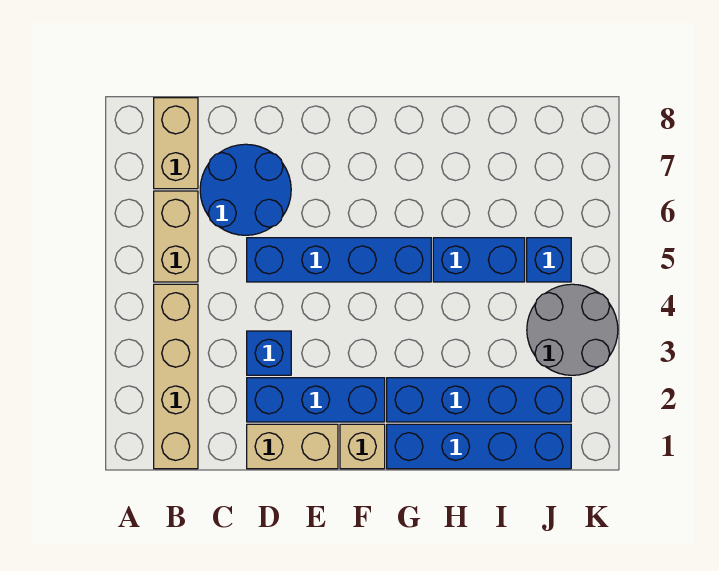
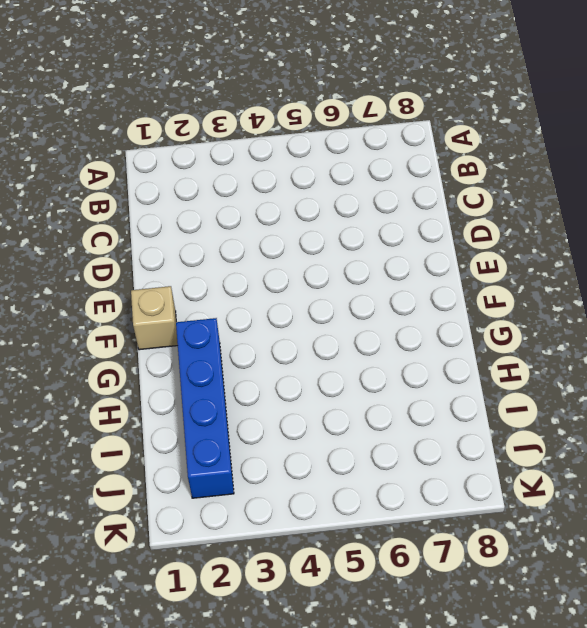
none -> tan 1x4 brick [154,284,198,469]
none -> tan 1x2 brick [154,191,198,282]
none -> tan 1x2 brick [154,98,198,189]

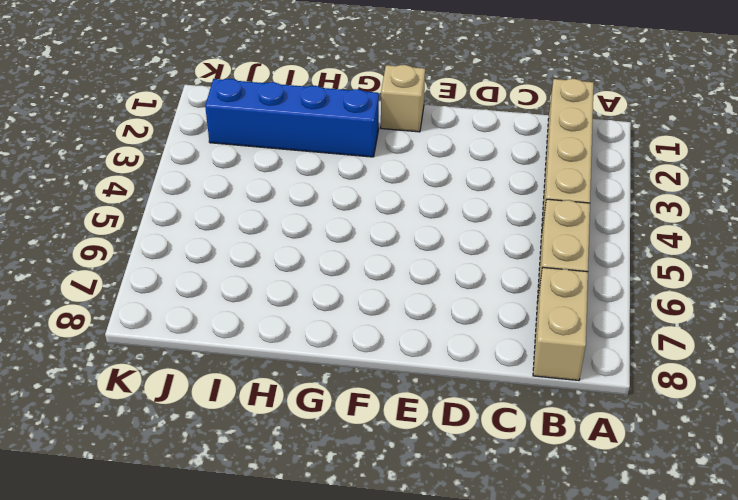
none -> blue 2x2 round brick [200,144,291,235]
none -> tan 1x2 brick [247,424,338,469]
none -> blue 1x3 brick [247,378,385,422]

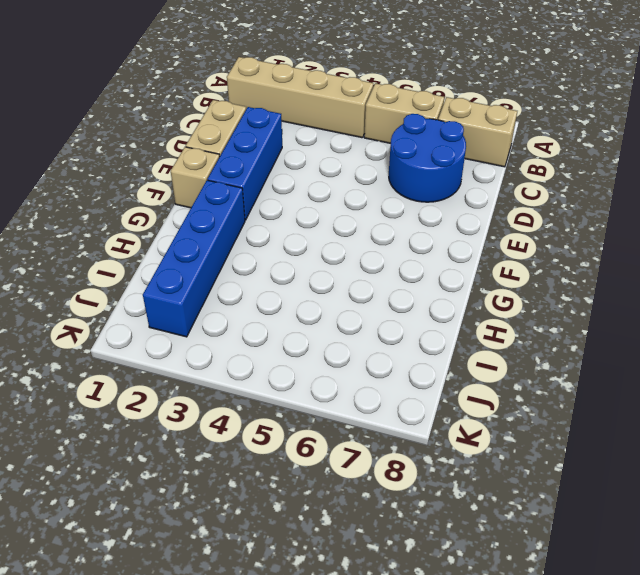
none -> blue 1x1 brick [247,331,291,375]
none -> blue 1x4 brick [247,238,431,282]
none -> blue 1x4 brick [387,424,571,469]

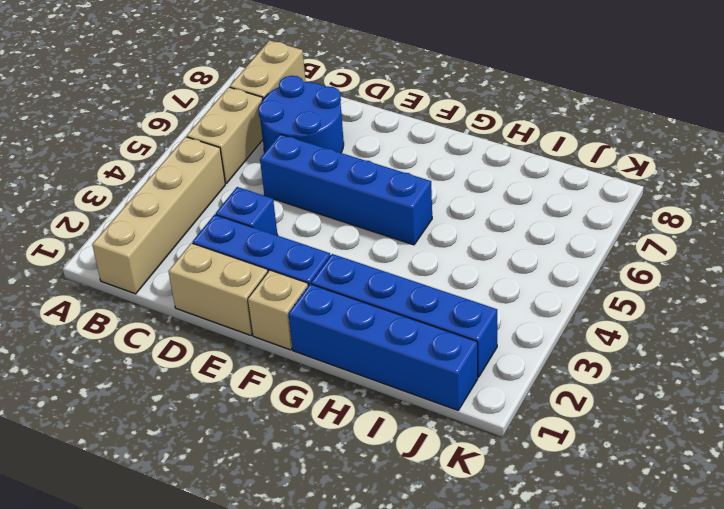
none -> blue 1x2 brick [433,238,525,282]
none -> grey 2x2 round brick [527,284,618,375]
none -> blue 1x1 brick [527,238,571,282]

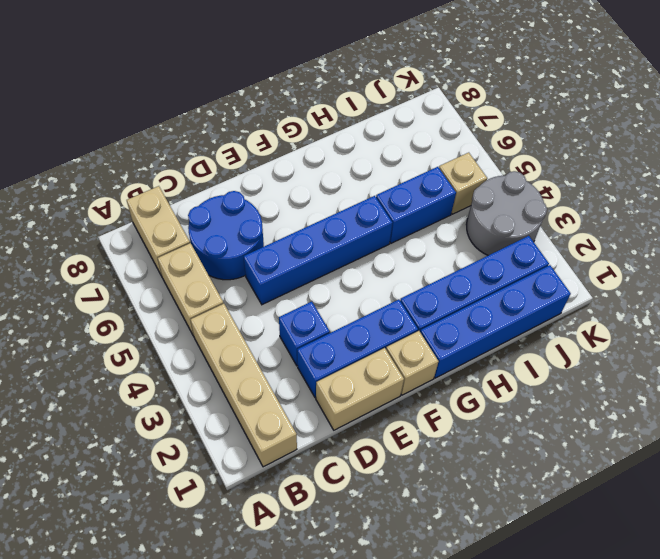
tan 1x1 brick [439,153,487,214] -> blue 1x1 brick [527,238,571,282]

